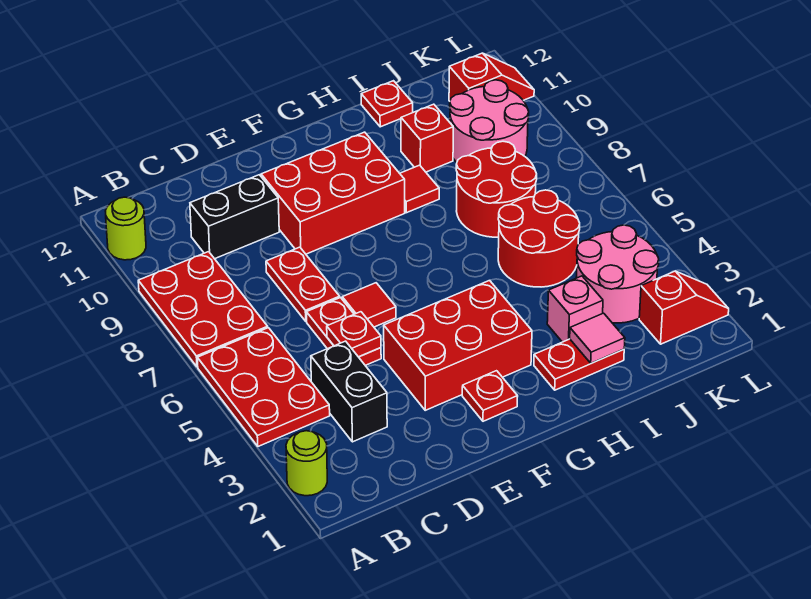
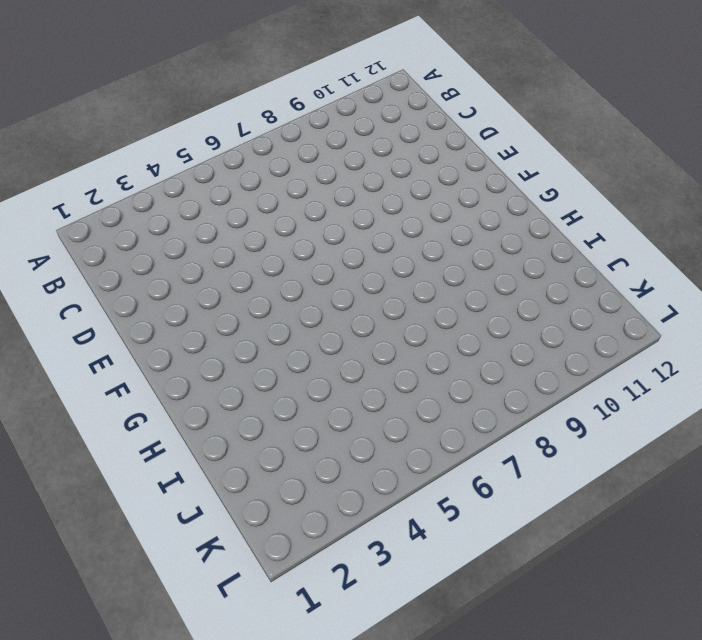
none -> lime 1x1 round brick [286,431,327,496]
none -> red 2x3 plate [197,328,330,446]
none -> red 2x3 plate [138,252,268,367]

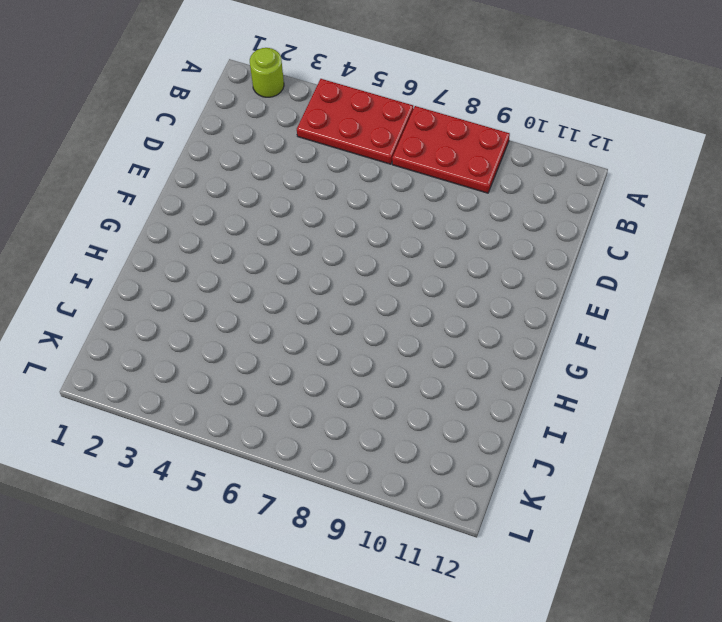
none -> lime 1x1 round brick [106,197,146,260]
none -> black 1x2 brick [311,341,387,442]
none -> black 1x2 brick [190,175,279,259]

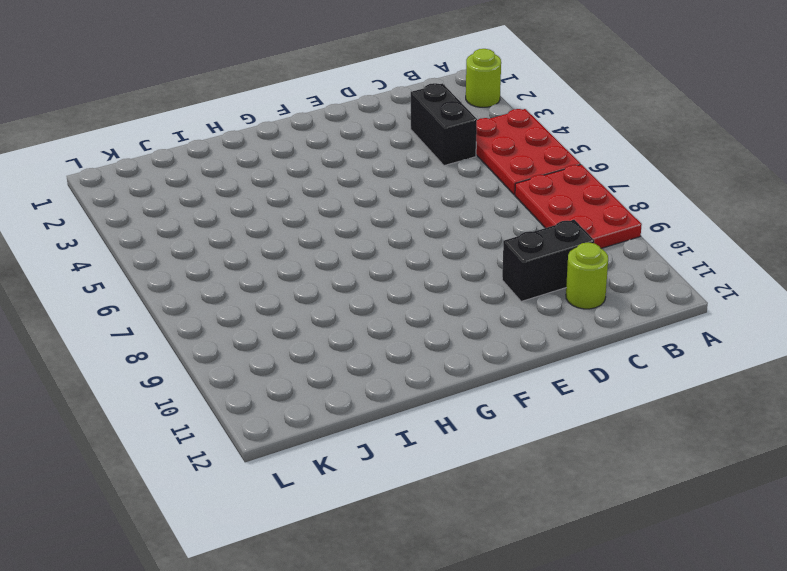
lime 1x1 round brick [566,242,608,309] -> lime 1x1 round brick moved to [106,197,146,260]
none -> red 1x2 plate [306,298,381,365]
none -> red 1x2 plate [266,247,340,321]
none -> red 2x3 brick [384,280,532,410]

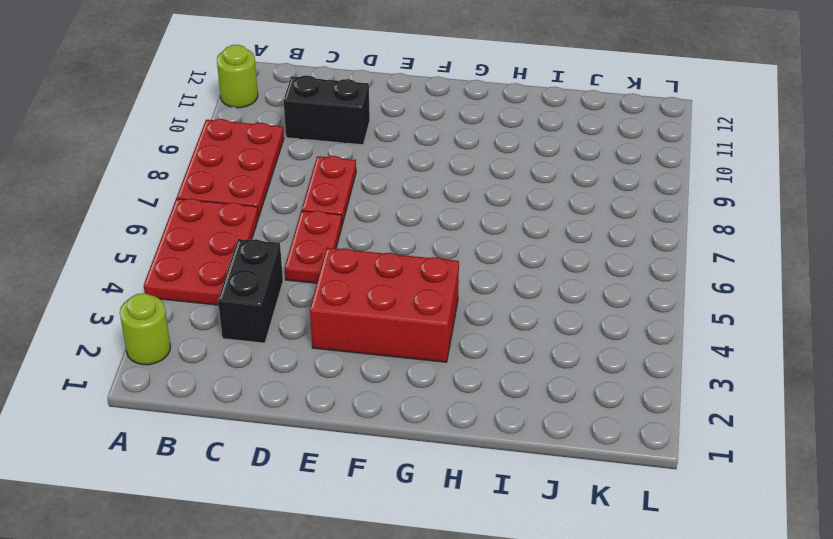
none -> red 1x1 tile [342,283,396,327]
none -> red 2x3 brick [261,132,405,254]
none -> red 1x1 plate [462,371,518,421]

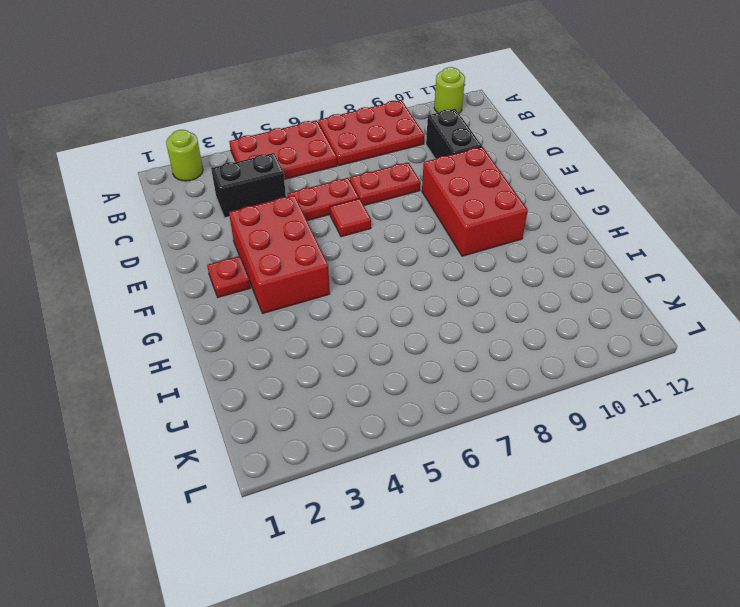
none -> red 1x2 plate [534,339,624,390]
none -> red 1x1 tile [400,165,439,213]
none -> pink 1x1 brick [547,276,603,342]

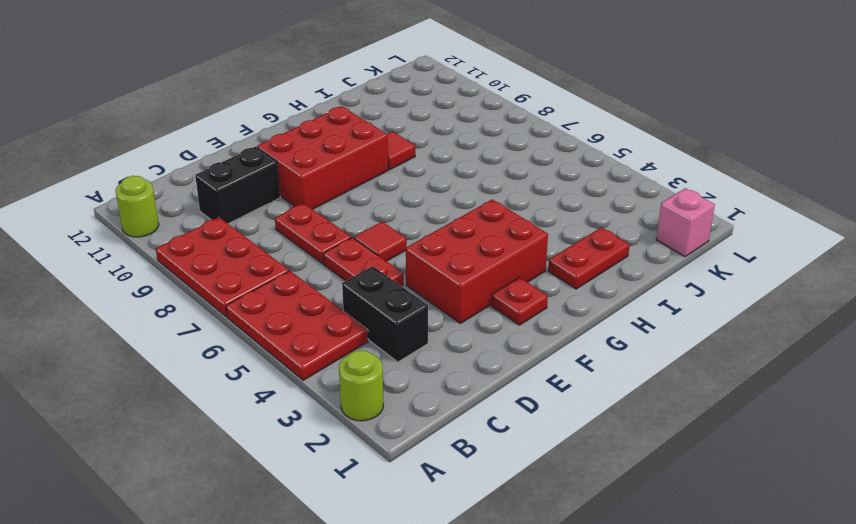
pink 1x1 brick [656,188,715,256] -> pink 1x1 brick moved to [547,276,603,342]
none -> red 2x2 round brick [498,190,580,287]
none -> red 2x2 round brick [456,141,537,237]
none -> red 1x1 brick [401,104,453,172]

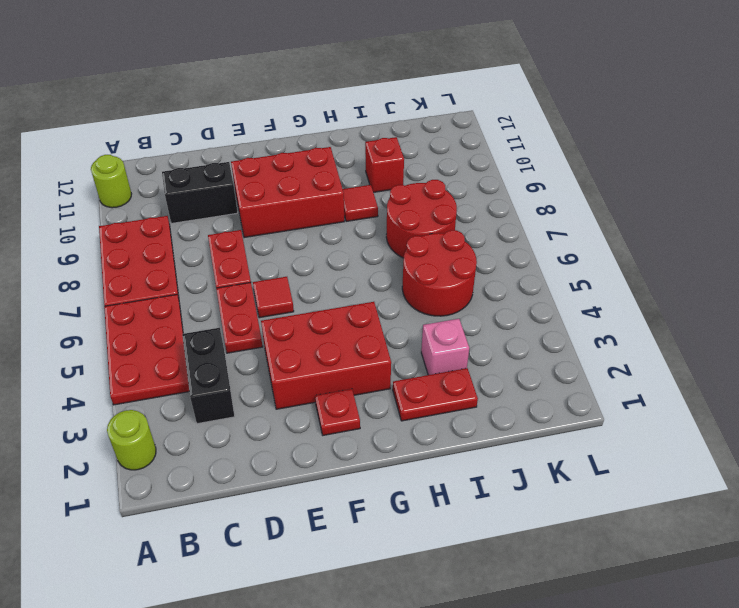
none -> red 1x1 plate [361,81,413,127]
none -> pink 2x2 round brick [576,225,659,323]
none -> pink 2x2 round brick [450,80,529,162]

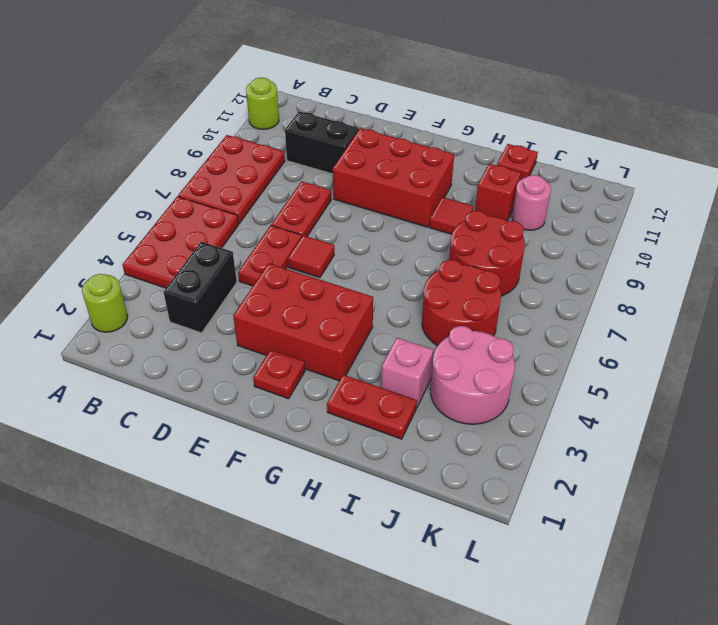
pink 1x1 round brick [512,175,551,230] -> pink 2x2 round brick [450,80,529,162]
none -> red 1x2 slope [639,271,729,344]
none -> red 1x2 slope [449,53,534,101]
none -> red 1x1 plate [327,312,381,357]

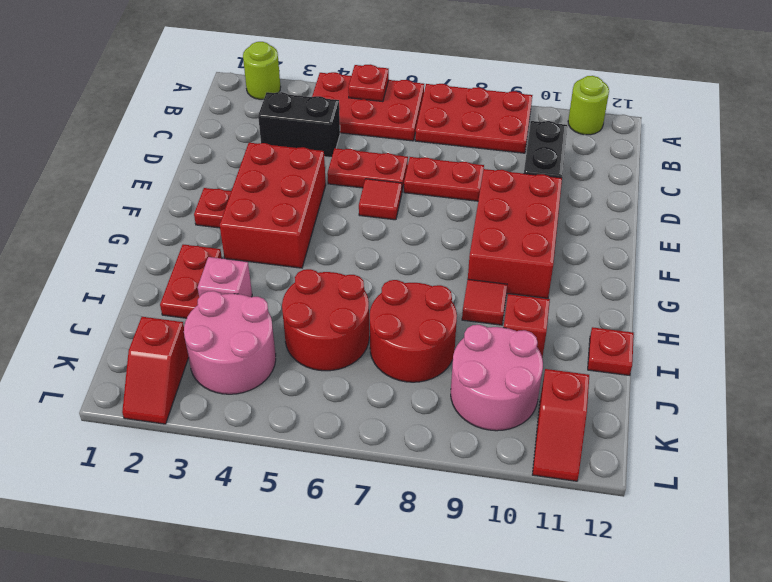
red 1x1 plate [348,64,389,102] -> red 1x1 plate moved to [327,312,381,357]
none -> pink 1x1 tile [570,313,625,363]

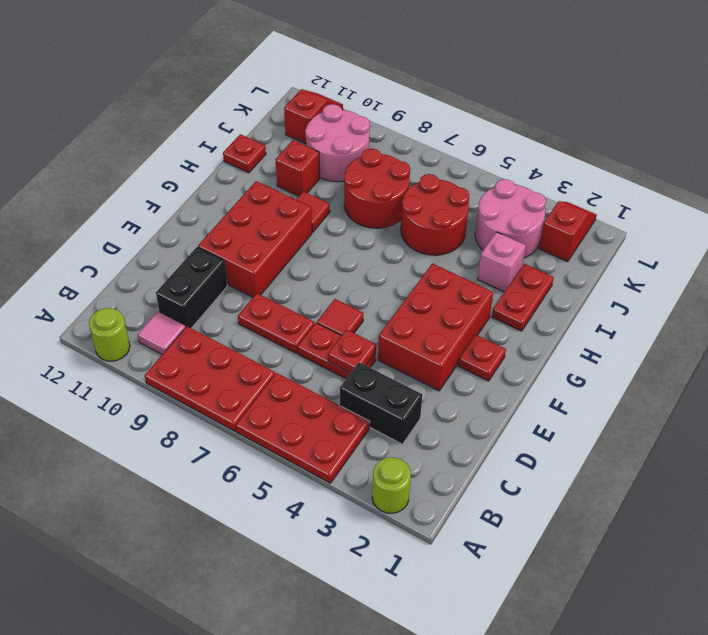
pink 1x1 tile [138,311,186,354] -> pink 1x1 tile moved to [570,313,625,363]

